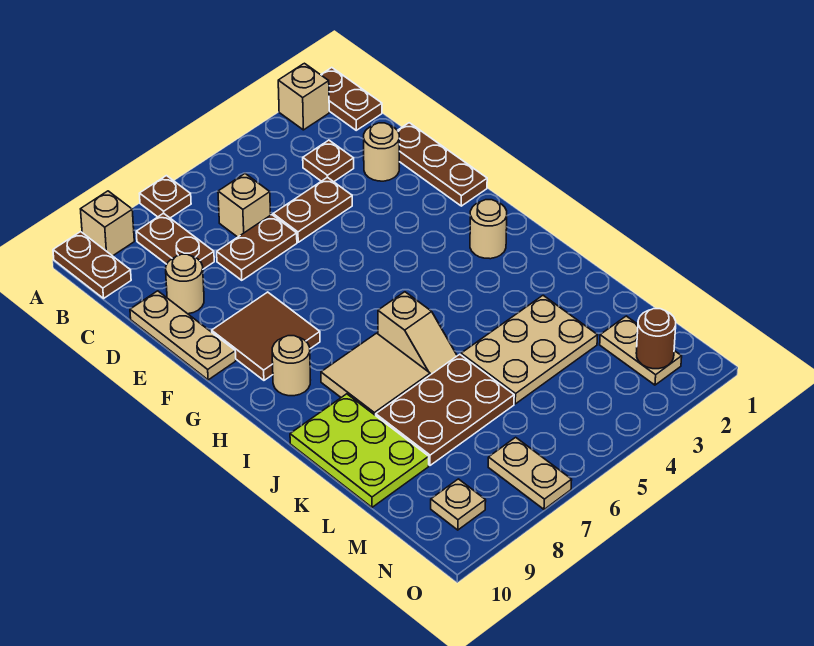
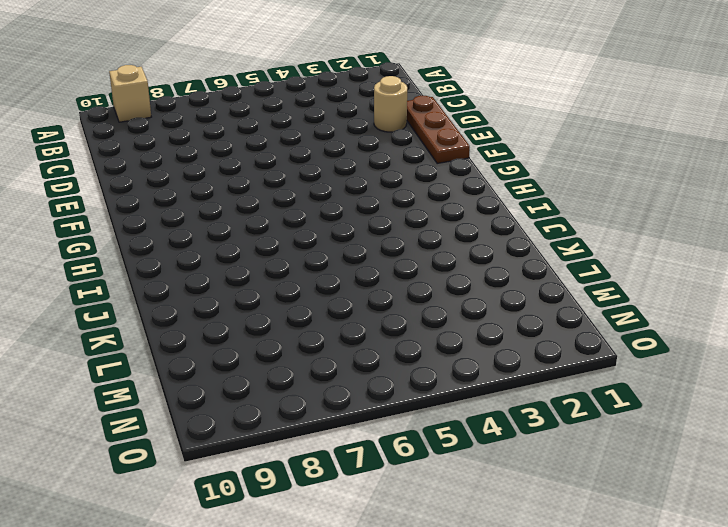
none -> brown 1x2 plate [321,68,382,130]
none -> tan 1x1 brick [278,63,329,130]
none -> brown 1x1 plate [139,176,191,218]

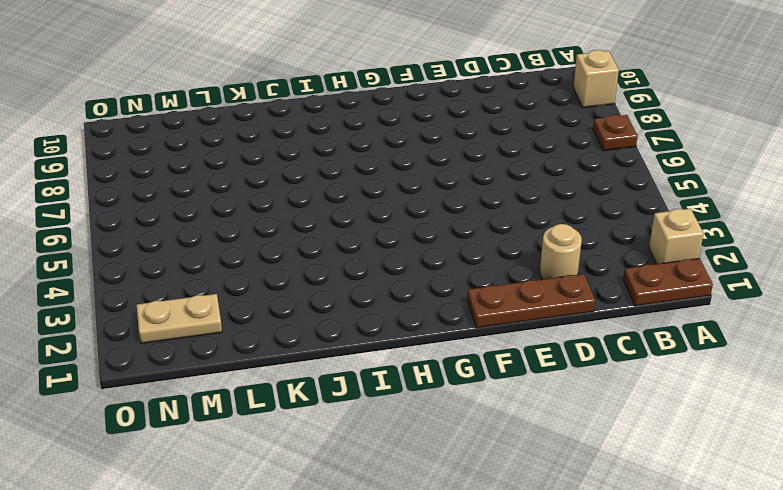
none -> brown 1x2 plate [53,232,131,298]
none -> brown 1x2 plate [136,213,214,269]
none -> brown 1x1 plate [303,140,354,182]

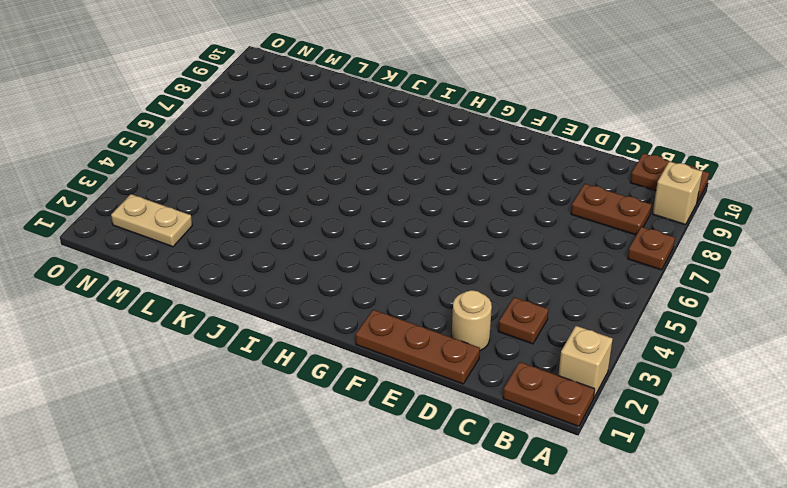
none -> tan 1x1 brick [218,174,271,237]
none -> brown 1x2 plate [273,177,352,242]
none -> brown 1x2 plate [217,215,297,280]

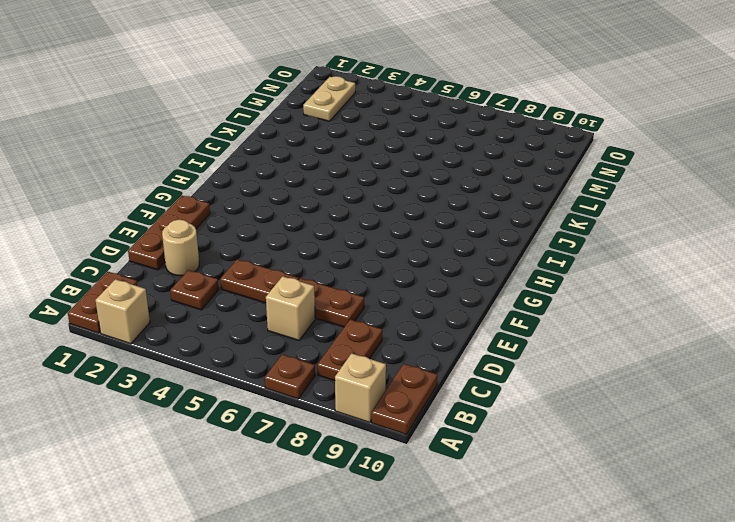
none -> tan 1x1 round brick [166,254,204,314]
none -> tan 1x3 plate [130,291,236,380]
none -> brown 2x2 tile [212,292,320,380]

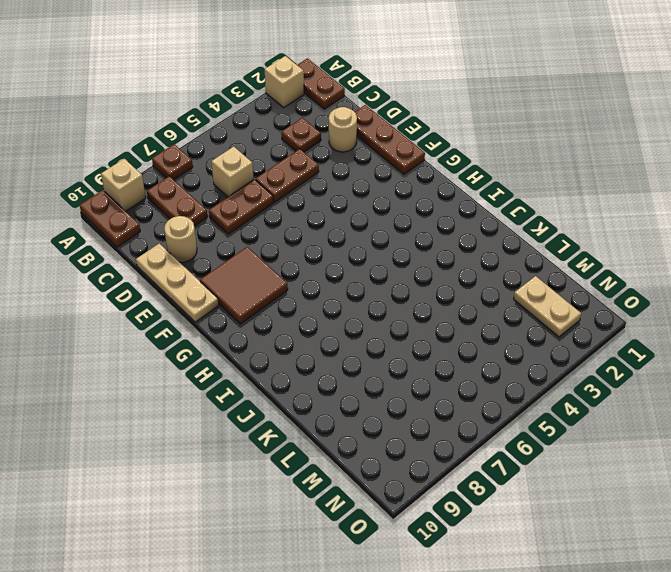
none -> tan 1x1 round brick [470,200,507,259]
none -> tan 1x1 round brick [272,336,310,396]
none -> tan 1x2 slope [378,292,457,375]

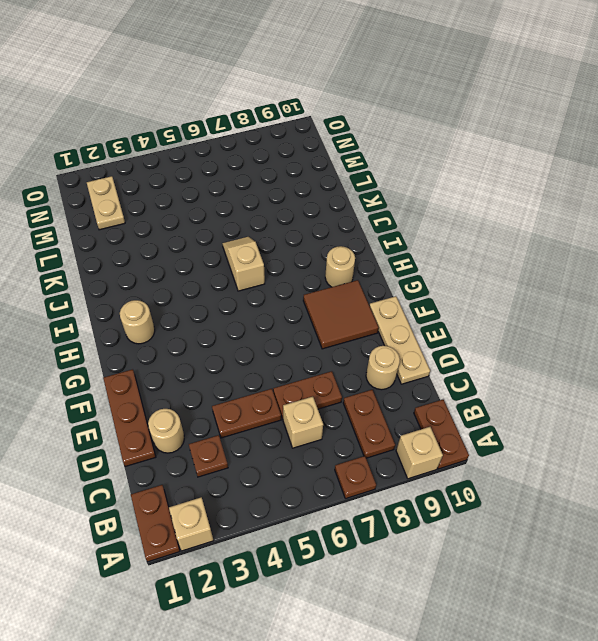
none -> tan 2x2 tile [321,333,430,416]
none -> lime 2x3 plate [290,394,429,507]
none -> tan 2x3 plate [461,295,598,404]

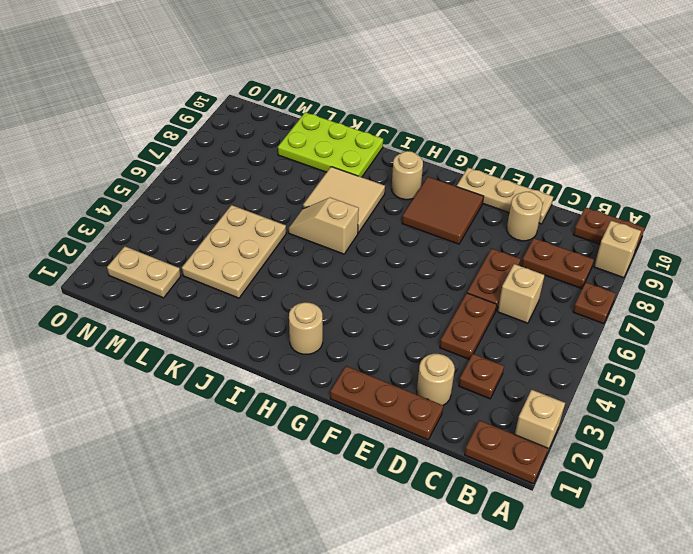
none -> brown 2x3 plate [376,354,514,465]
none -> tan 1x2 plate [488,437,572,509]
none -> tan 1x1 plate [431,479,486,530]

